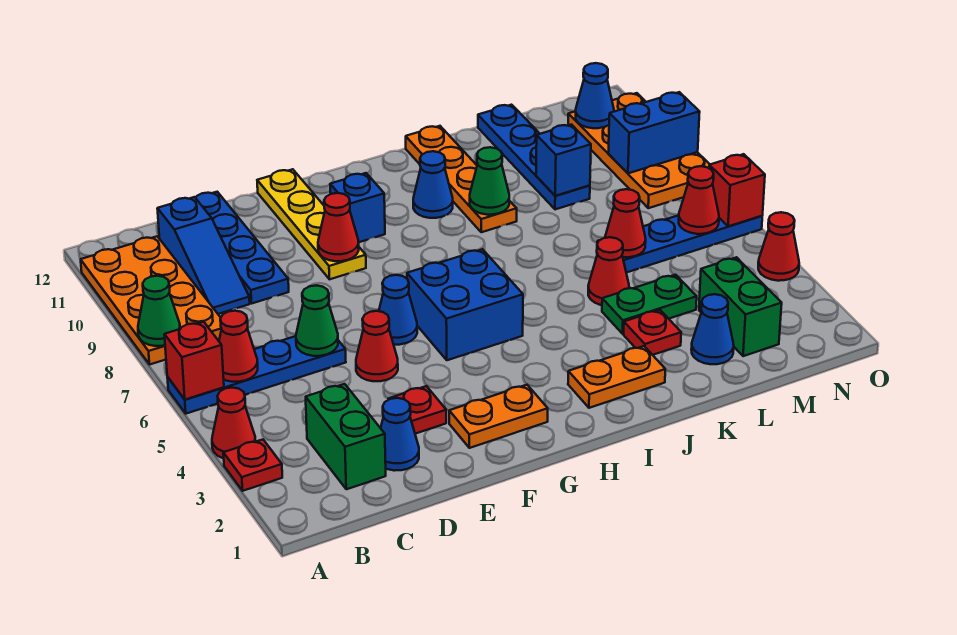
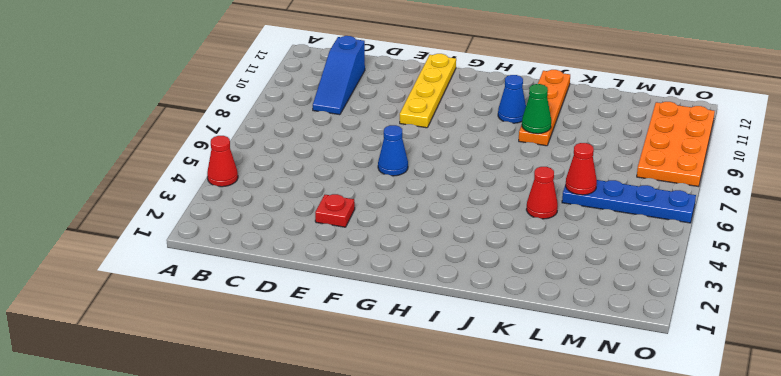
none -> red 1x1 plate [223,440,282,491]
none -> blue 1x4 plate [167,336,346,414]
none -> orange 2x4 plate [81,236,222,365]
none -> green 1x2 brick [306,384,386,489]

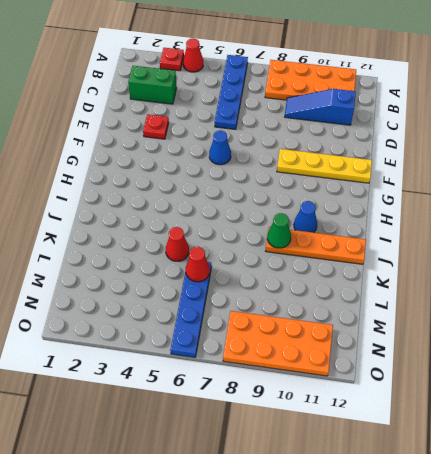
none -> blue 1x1 cone [381,398,419,471]
none -> blue 1x4 plate [196,192,289,303]
none -> red 1x1 cone [356,311,398,381]
none -> orange 1x2 plate [449,385,548,448]

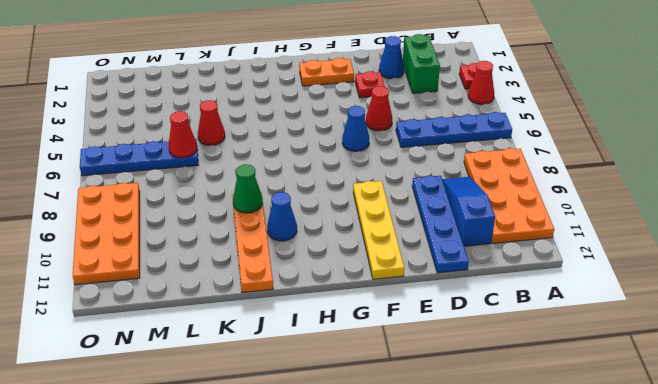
none -> blue 2x2 brick [407,249,523,360]
none -> blue 1x1 brick [330,173,385,242]
none -> orange 1x2 plate [568,346,665,408]
none -> red 1x1 plate [624,310,681,355]

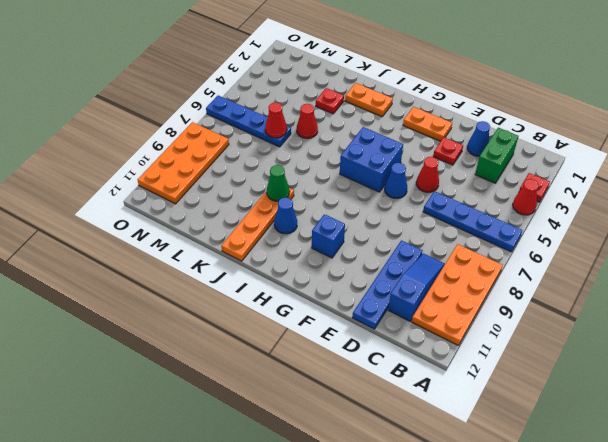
none -> yellow 1x4 plate [257,169,366,279]
none -> green 1x2 plate [602,275,697,334]
none -> blue 1x1 cone [691,294,734,364]
none -> blue 1x4 plate [478,105,590,209]

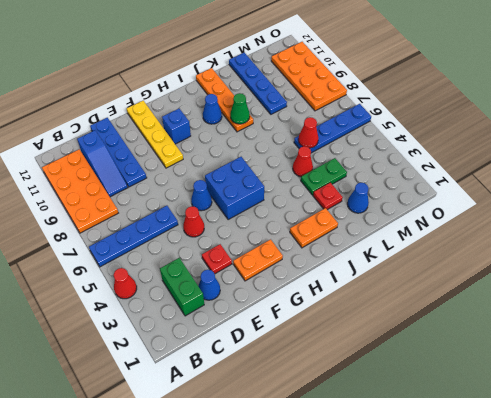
none -> red 1x1 plate [223,440,282,491]
none -> green 1x2 brick [699,257,782,356]
none -> red 1x1 cone [758,212,799,281]
none -> red 1x1 brick [164,322,224,400]

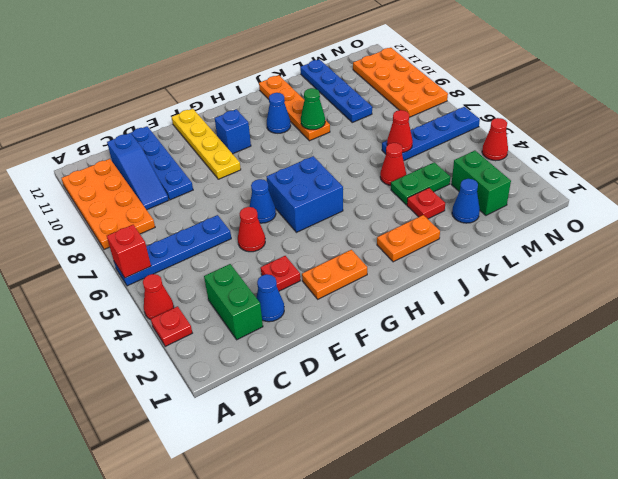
none -> green 1x1 cone [138,276,180,346]
none -> red 1x1 cone [219,311,258,382]
none -> green 1x1 cone [296,285,338,356]
none -> red 1x1 cone [318,193,359,261]

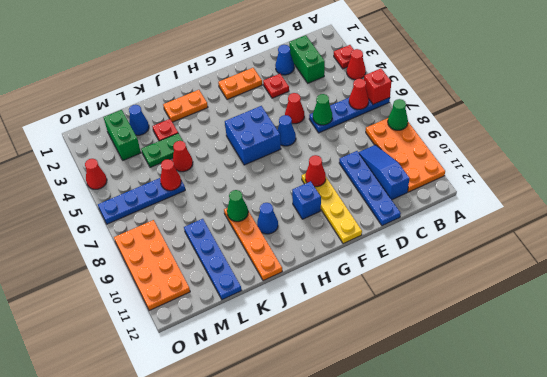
none -> blue 1x1 brick [536,125,591,196]
none -> red 1x1 cone [679,166,719,234]
none -> blue 1x2 brick [608,92,700,173]
none -> blue 1x1 cone [576,63,614,128]

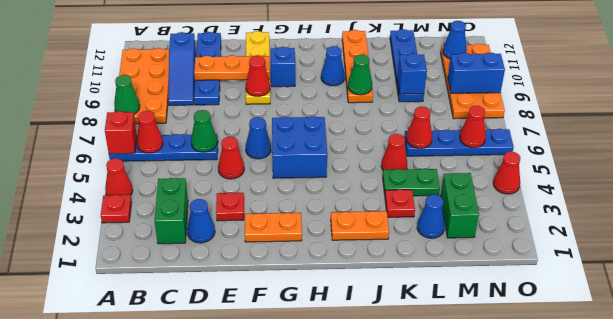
orange 1x3 plate [194,55,270,80] -> none
none -> red 1x1 brick [709,154,765,227]

